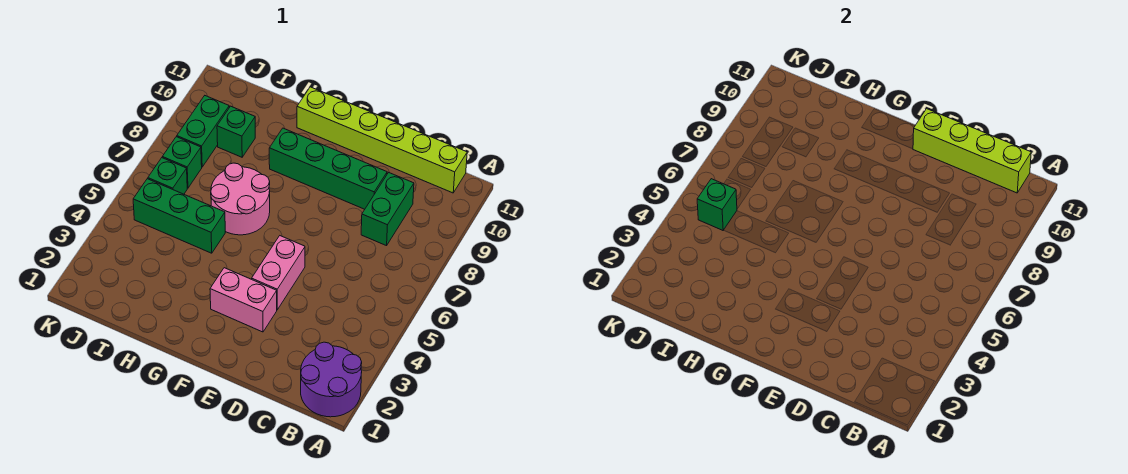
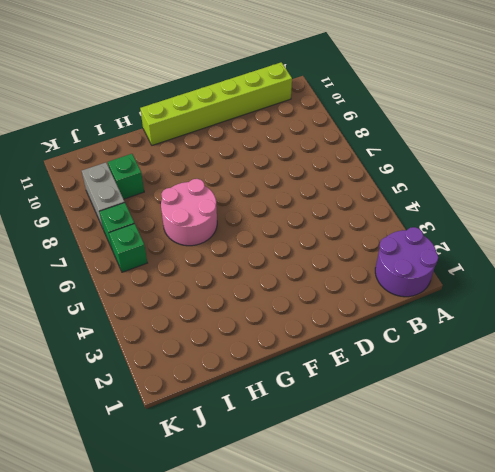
grey 1x2 brick [82,163,125,228] -> green 1x2 brick [177,96,229,167]
none -> green 1x2 brick [361,173,414,246]
none -> green 1x4 brick [269,128,387,209]
none -> pink 1x2 brick [210,268,277,332]

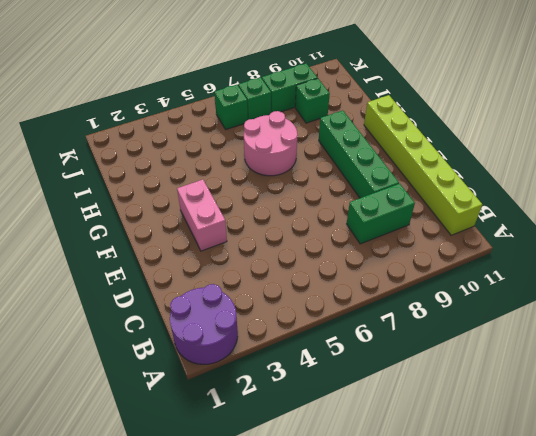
none -> pink 1x2 brick [252,236,305,310]
none -> green 1x3 brick [133,179,225,253]
none -> lime 1x4 brick [913,109,1031,193]

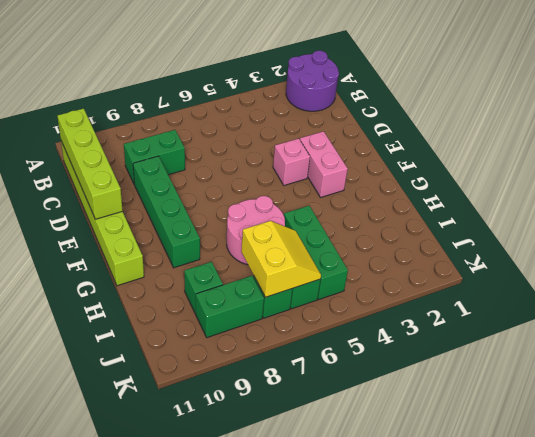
pink 1x1 brick [273,138,310,185] -> pink 1x2 brick [252,236,305,310]
yellow 2x2 slope [241,221,321,297] -> none
none -> green 1x1 brick [697,179,737,230]

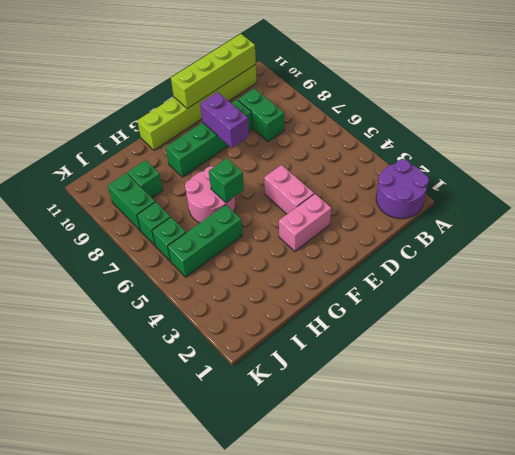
purple 1x2 brick [200,92,249,148] -> none
green 1x1 brick [209,158,244,203] -> green 1x1 brick moved to [697,179,737,230]

